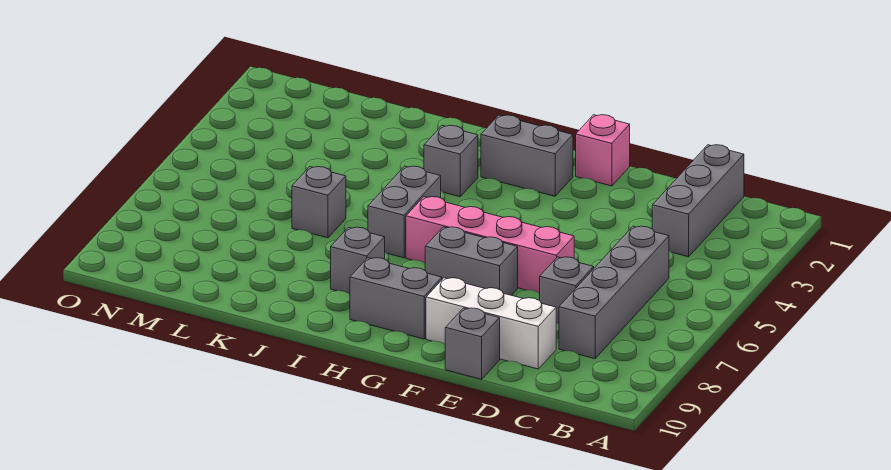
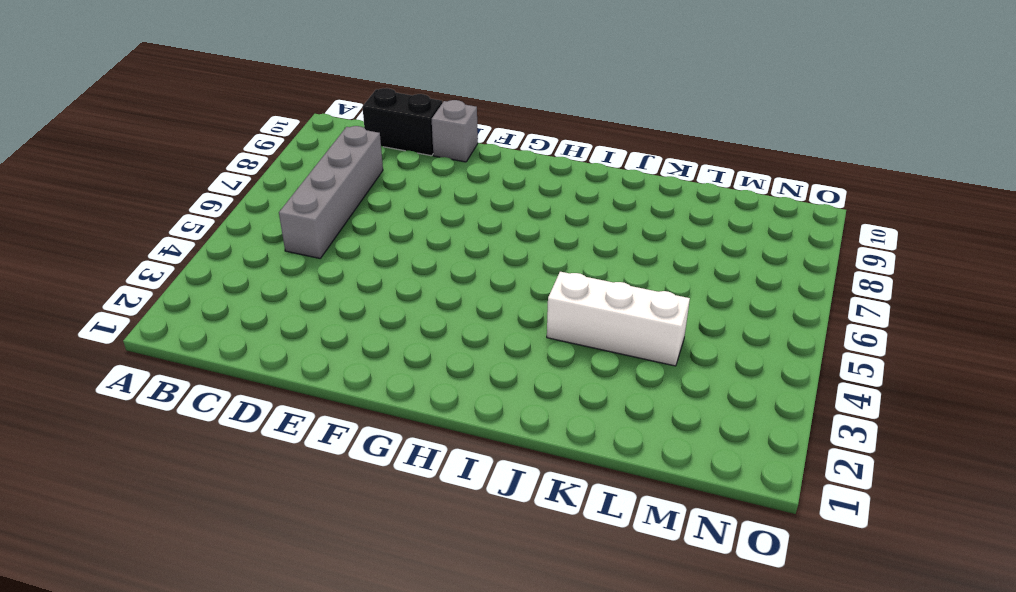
black 1x2 brick [362,88,442,156] -> none
white 1x3 brick [547,272,690,366] -> white 1x3 brick moved to [426,278,556,369]
none -> grey 1x3 brick [652,145,744,257]
none -> grey 1x1 brick [540,257,594,324]
none -> pink 1x4 brick [406,197,574,293]

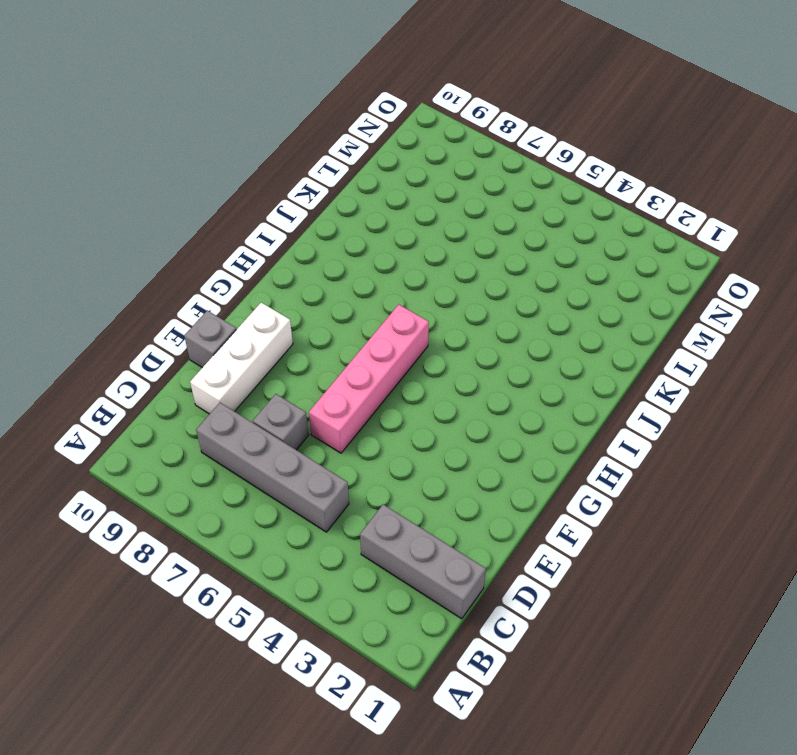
none -> pink 1x1 brick [576,115,630,186]
none -> grey 1x2 brick [425,227,518,295]
none -> grey 1x2 brick [481,115,573,196]

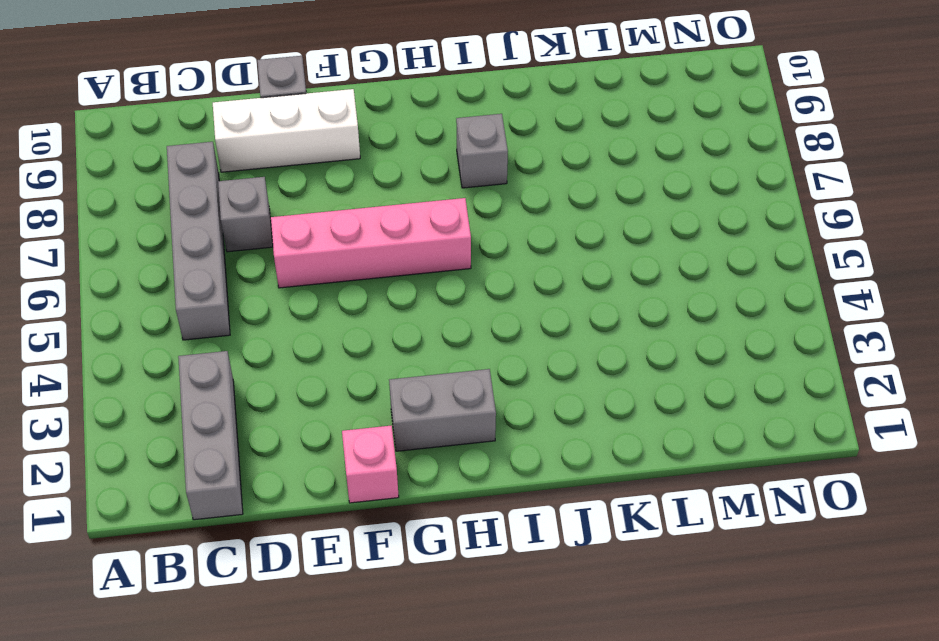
none -> grey 1x2 brick [425,227,518,295]
none -> grey 1x2 brick [350,258,442,339]
none -> grey 1x1 brick [424,125,478,197]

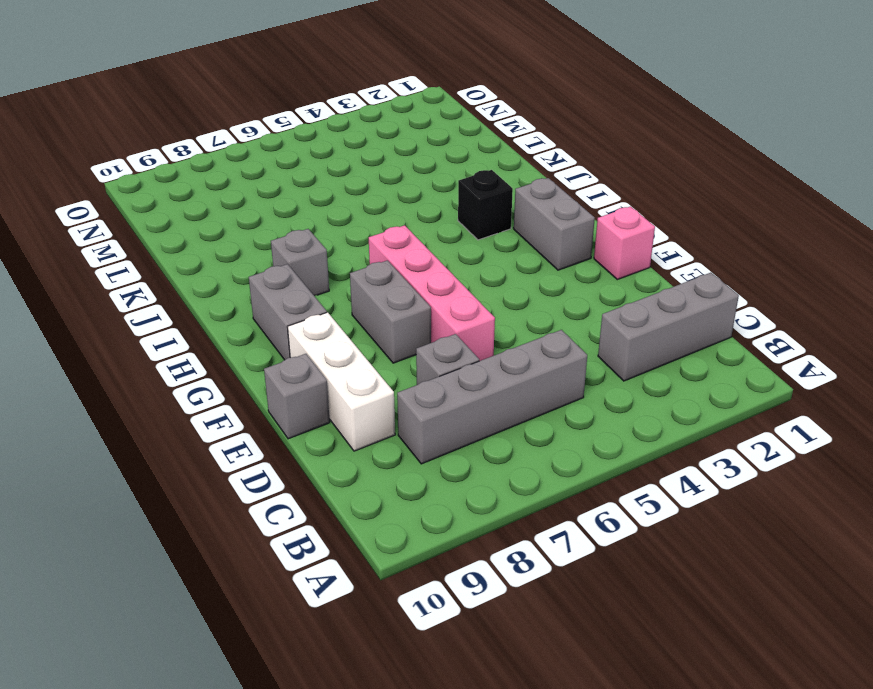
black 1x1 brick [458,170,513,240] -> grey 1x1 brick [424,125,478,197]
none -> grey 1x2 brick [368,166,441,258]
none -> grey 1x1 brick [292,167,346,238]

